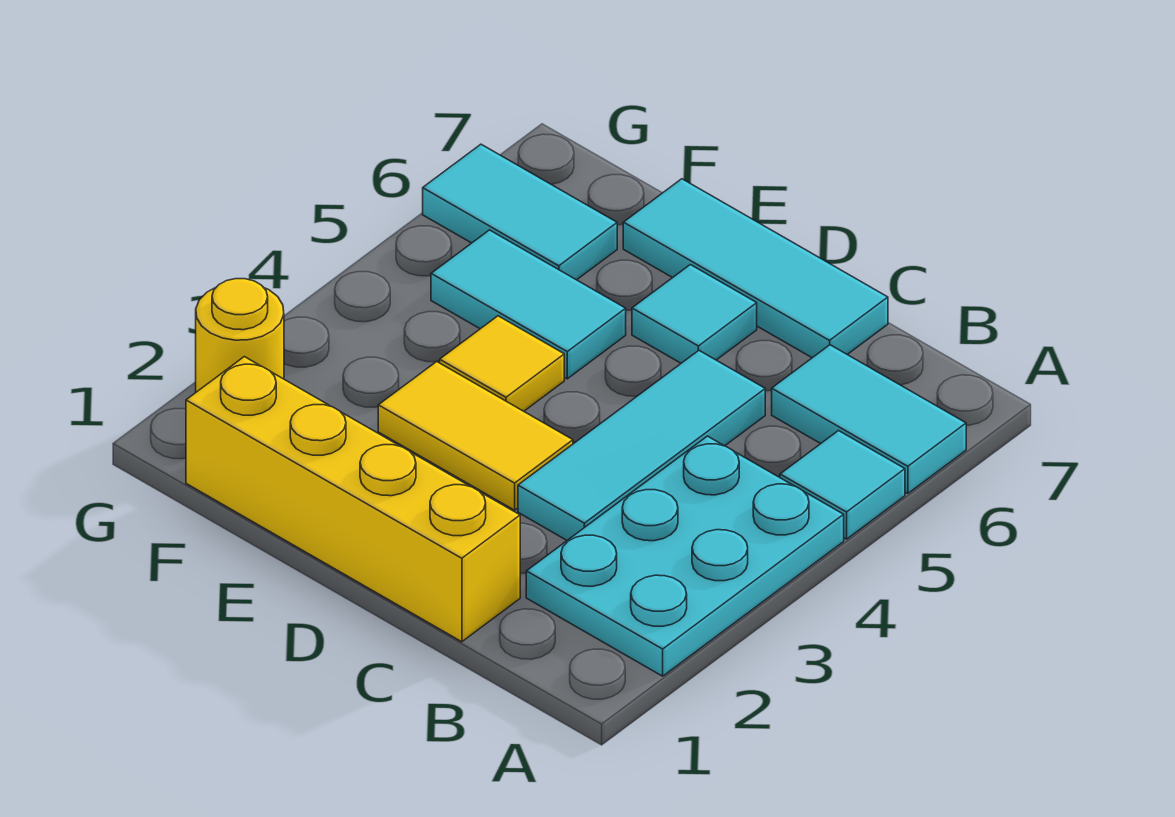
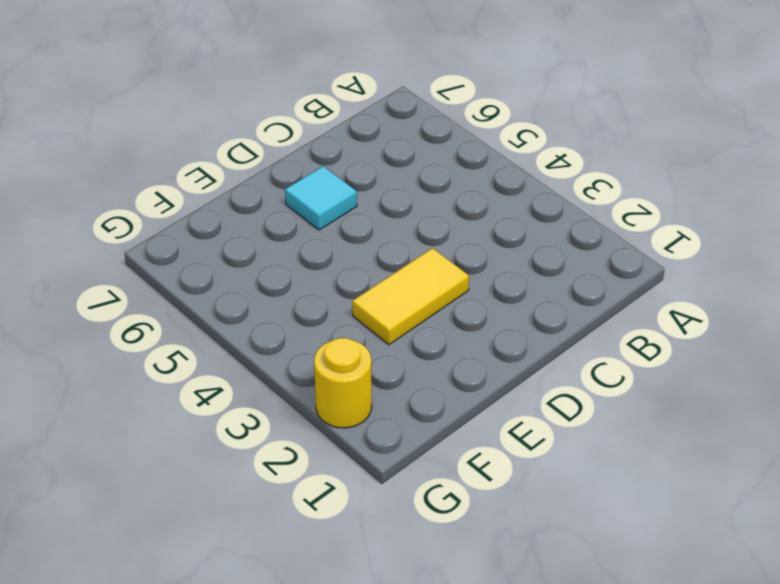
none -> cyan 2x3 plate [526,436,844,676]
none -> cyan 1x1 tile [780,431,905,539]
none -> cyan 1x2 tile [772,345,966,493]

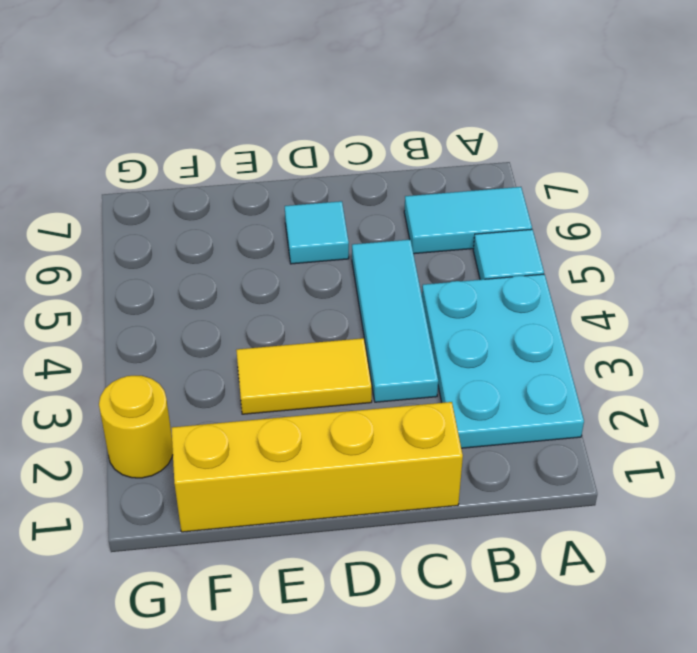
none -> cyan 1x3 tile [623,179,888,358]
none -> yellow 1x1 tile [440,316,564,411]
none -> cyan 1x2 tile [431,230,626,379]

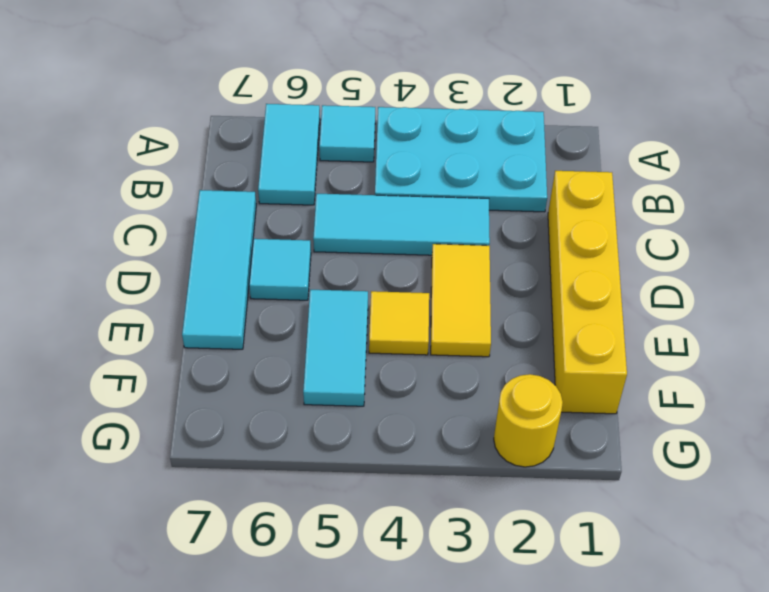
none -> cyan 1x2 tile [423,144,617,280]

